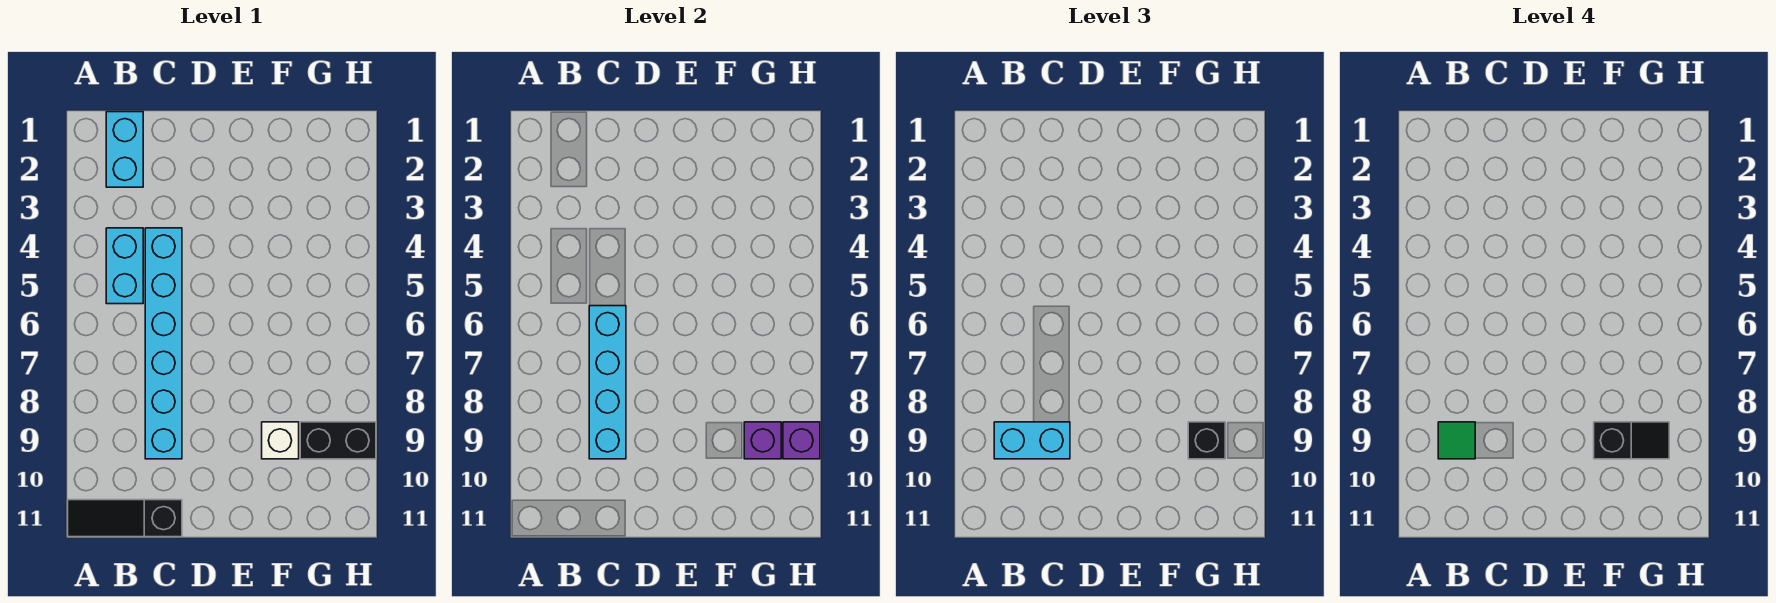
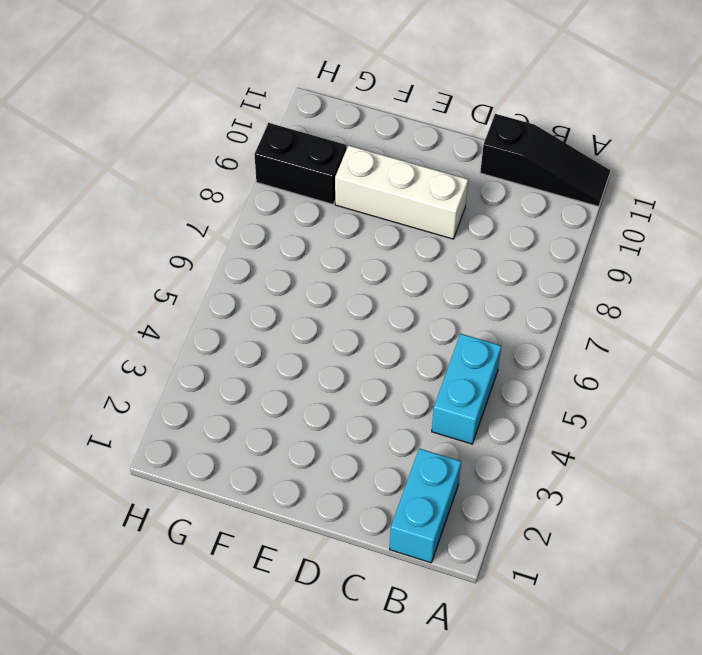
white 1x3 brick [335,145,468,239] -> white 1x1 brick [262,422,299,459]
none -> cyan 1x6 brick [145,228,182,459]
none -> cyan 1x4 brick [589,306,626,459]
none -> purple 1x1 brick [744,422,781,459]

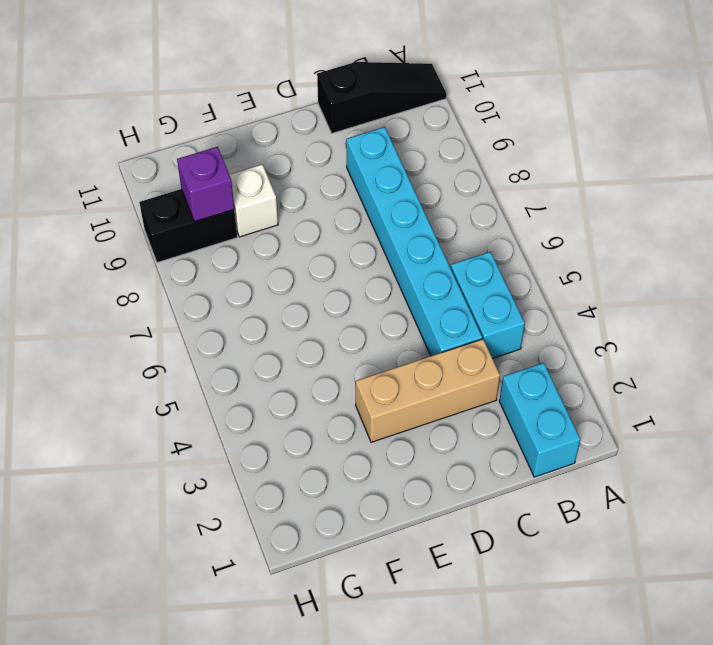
tan 1x3 brick [356,339,500,442] -> none
none -> cyan 1x4 brick [589,306,626,459]
none -> purple 1x1 brick [783,422,820,459]
none -> cyan 1x2 brick [994,422,1070,459]

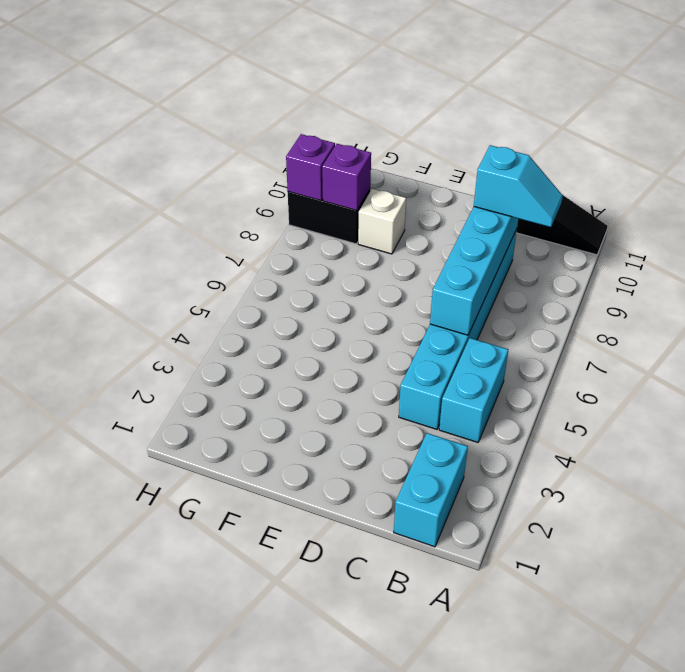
cyan 1x2 slope [474,145,563,227] -> cyan 1x2 brick [994,422,1070,459]
none -> black 1x1 brick [1188,422,1225,459]
none -> green 1x1 tile [1438,422,1475,459]
none -> black 1x2 slope [1594,422,1669,459]

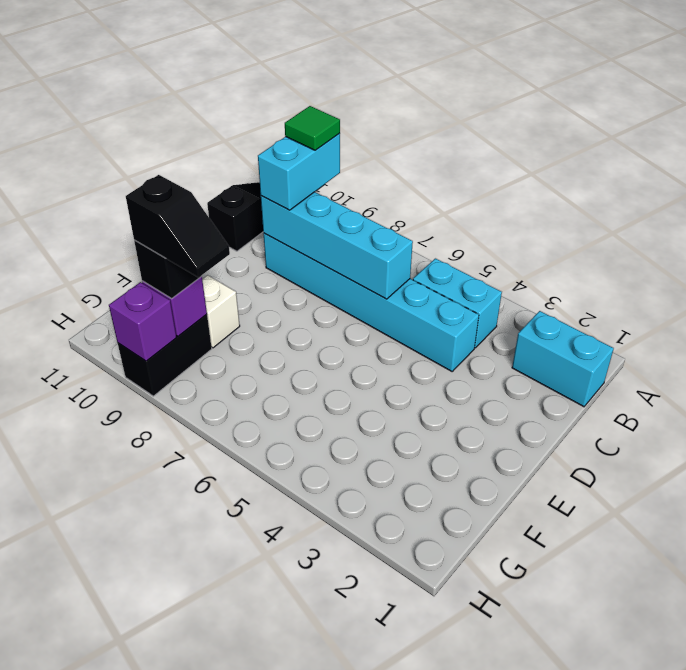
black 1x2 slope [126,175,230,277] -> black 1x2 slope turned to [1594,422,1669,459]

